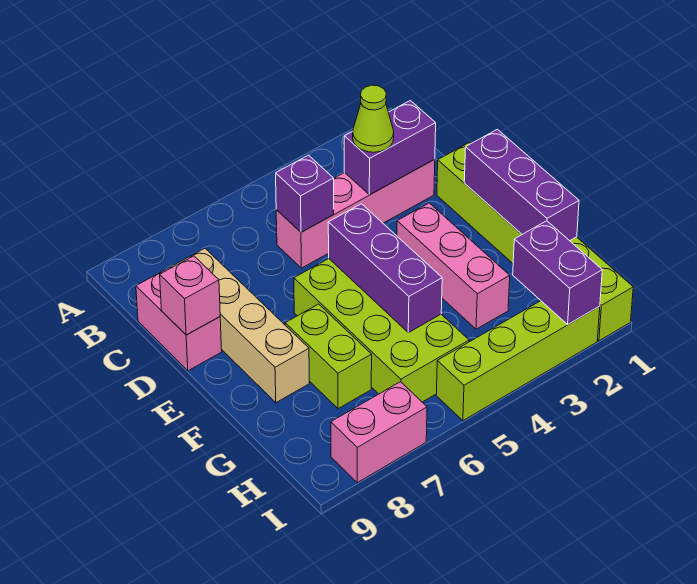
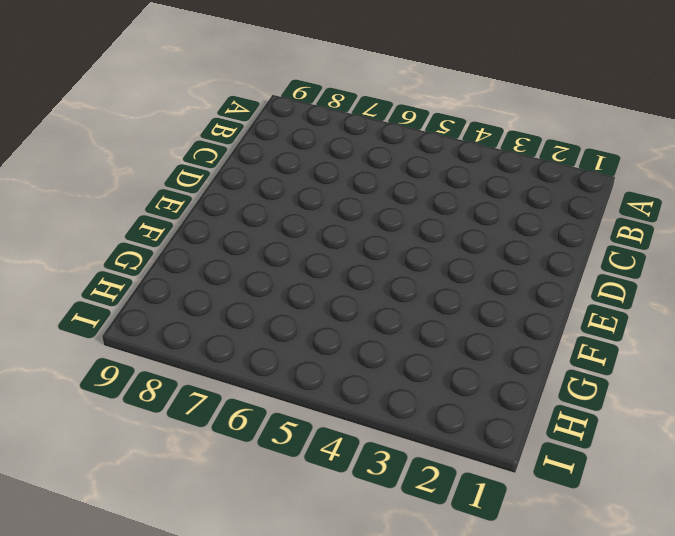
none -> pink 1x4 brick [276,159,435,268]
none -> tan 1x4 brick [172,249,309,403]
none -> pink 1x2 brick [136,267,222,371]

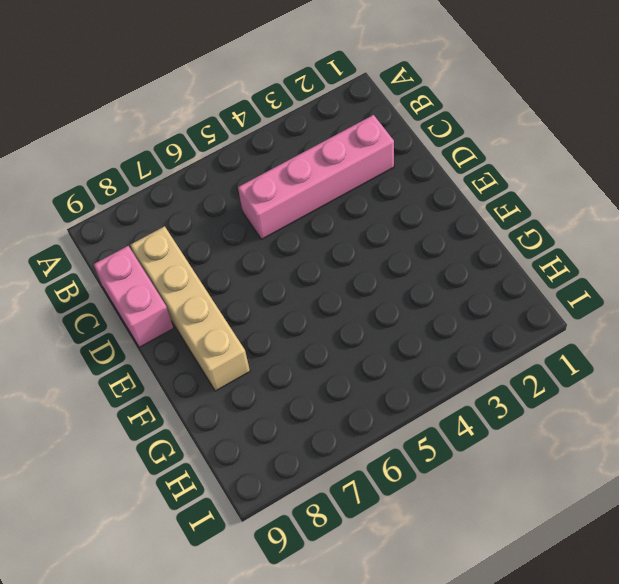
none -> lime 1x6 brick [437,143,633,341]
none -> pink 1x3 brick [397,203,510,329]
none -> lime 2x4 brick [294,259,469,402]

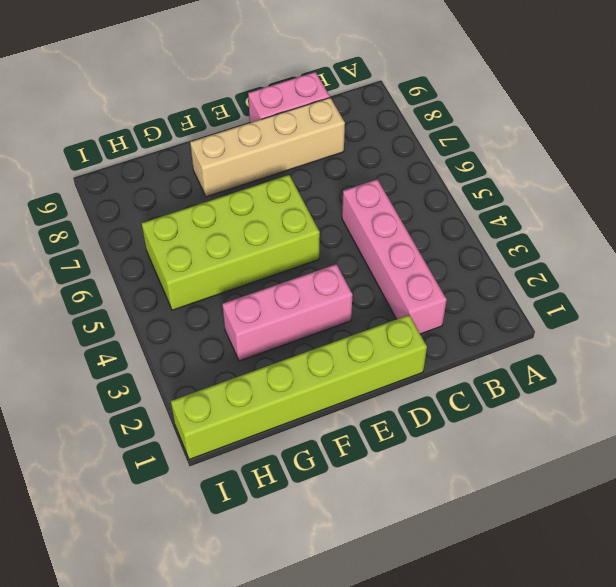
none -> lime 1x2 brick [285,304,372,409]
none -> lime 1x4 brick [436,301,600,421]
none -> pink 1x2 brick [331,382,427,483]

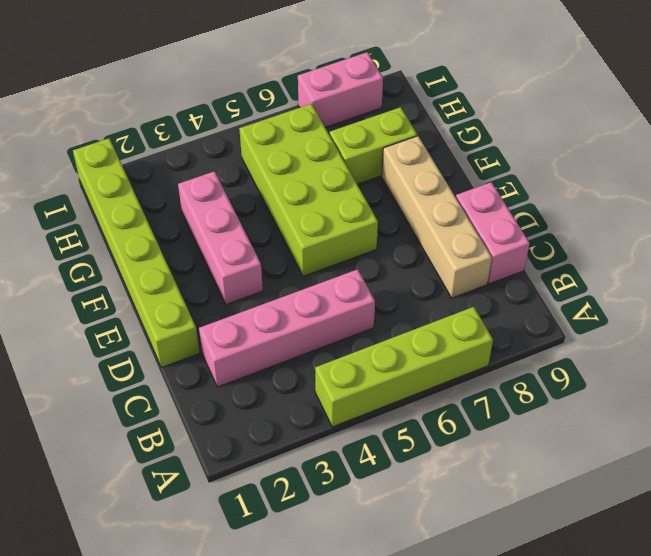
lime 1x4 brick [315,307,493,427] -> lime 1x4 brick moved to [436,301,600,421]
lime 1x2 brick [330,107,417,184] -> lime 1x2 brick turned to [285,304,372,409]
none -> purple 1x2 brick [344,100,436,195]
none -> purple 1x1 brick [276,155,334,232]
none -> pink 1x1 brick [160,256,220,335]

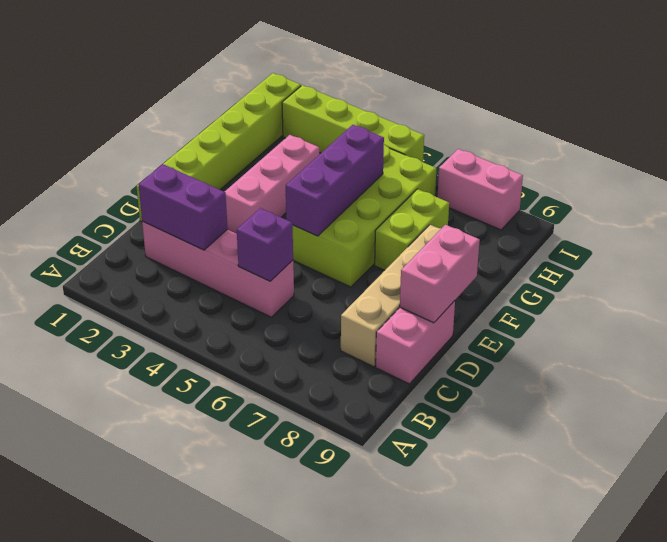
pink 1x2 brick [400,225,480,323] -> pink 1x1 brick [160,256,220,335]
none -> purple 1x3 brick [464,129,579,241]
none -> purple 1x2 brick [513,221,602,324]
none -> lime 1x1 cone [353,85,394,152]

